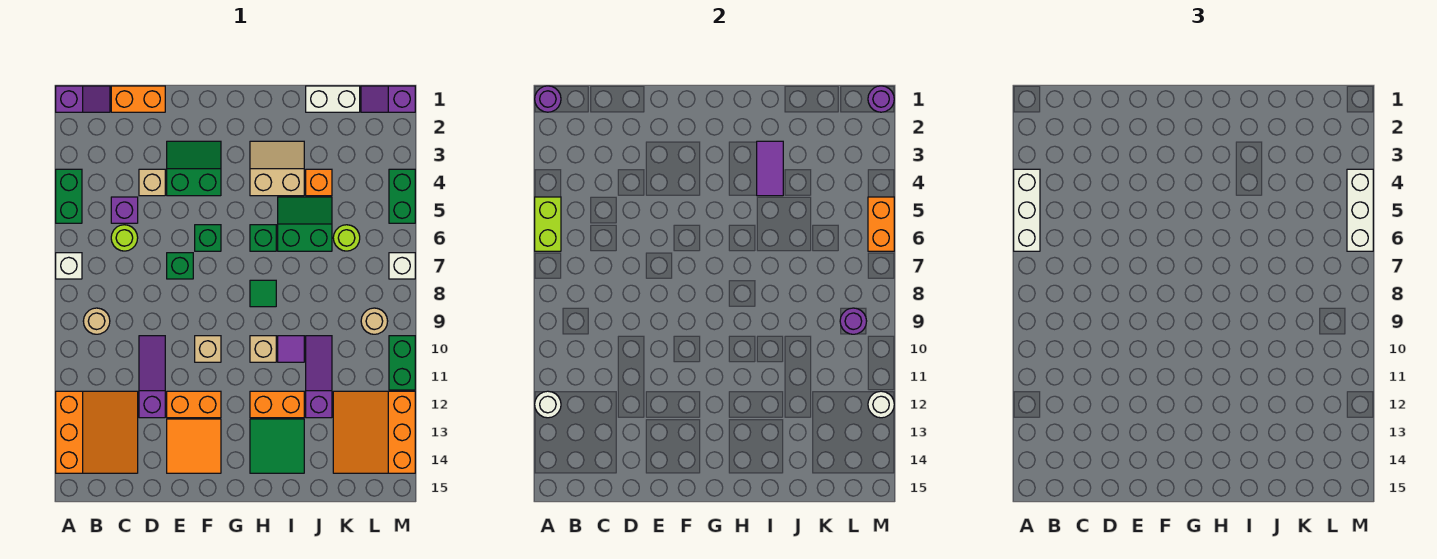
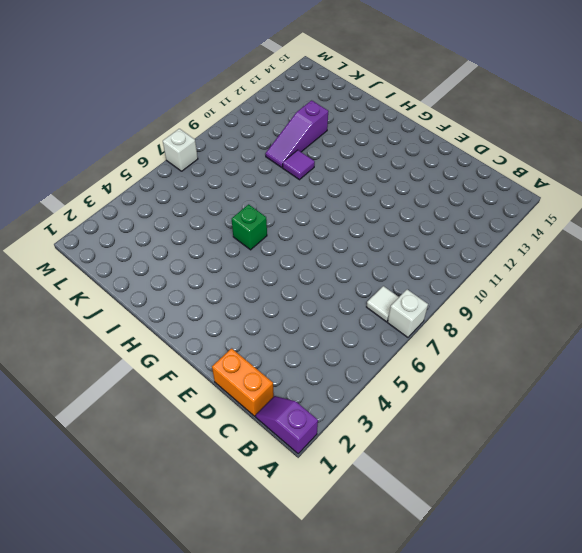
white 1x1 tile [367,286,399,322] -> none
none -> green 1x2 brick [56,169,82,223]
none -> orange 3x3 slope [56,391,138,473]
none -> tan 1x1 round brick [83,308,110,334]
none -> purple 1x1 brick [111,197,138,223]

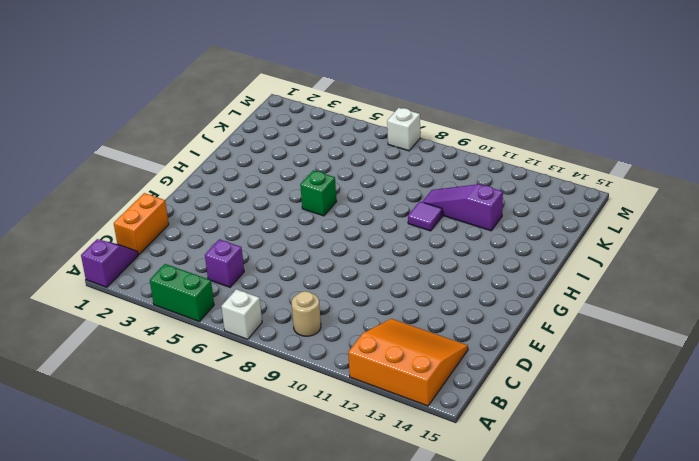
none -> lime 1x1 round brick [111,225,138,251]
none -> tan 1x1 brick [139,169,165,196]
none -> purple 1x3 slope [139,336,165,418]
none -> green 2x2 slope [167,141,221,196]

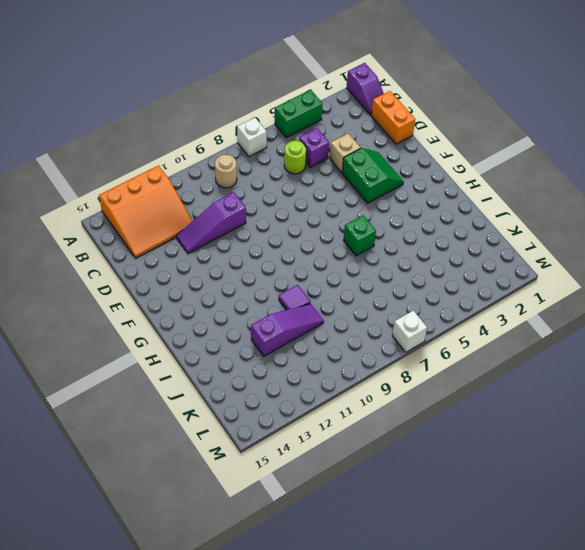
purple 1x3 slope [176,192,246,253] -> purple 1x3 slope turned to [139,336,165,418]
none -> green 1x1 brick [167,253,193,279]
none -> orange 1x2 brick [167,391,221,418]
none -> orange 2x2 tile [167,419,221,473]
none -> green 1x1 brick [195,225,221,251]

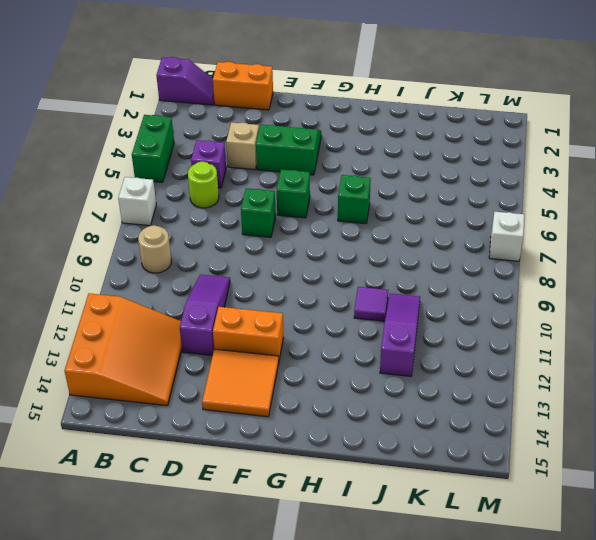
none -> tan 1x1 brick [195,336,221,362]
none -> tan 2x2 slope [250,141,304,196]
none -> green 1x1 tile [250,280,276,307]
none -> tan 1x1 brick [250,336,276,362]

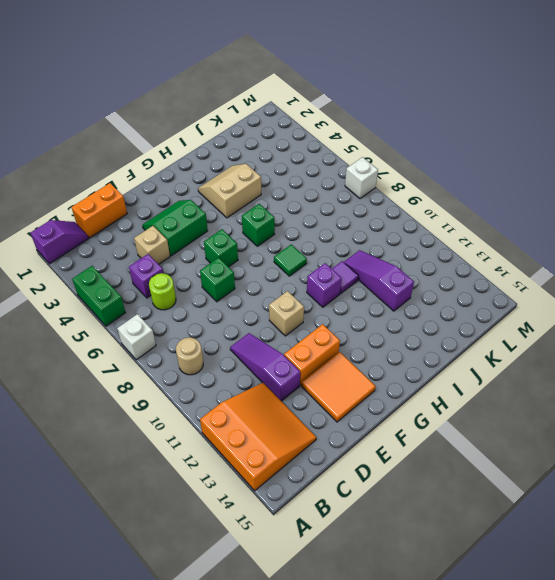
purple 1x1 brick [307,263,342,307] -> tan 1x1 brick [250,336,276,362]
none -> orange 1x2 brick [250,391,304,418]
none -> green 2x2 tile [250,419,304,473]
none -> green 2x2 slope [278,197,332,251]
none -> white 1x2 brick [306,86,360,112]

